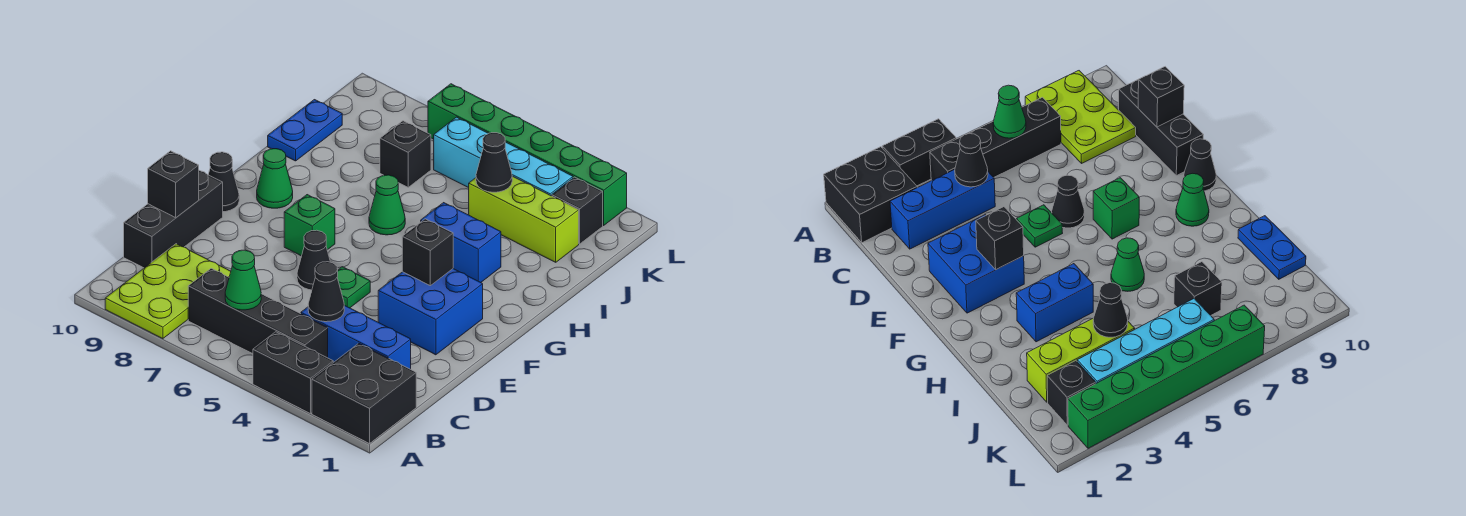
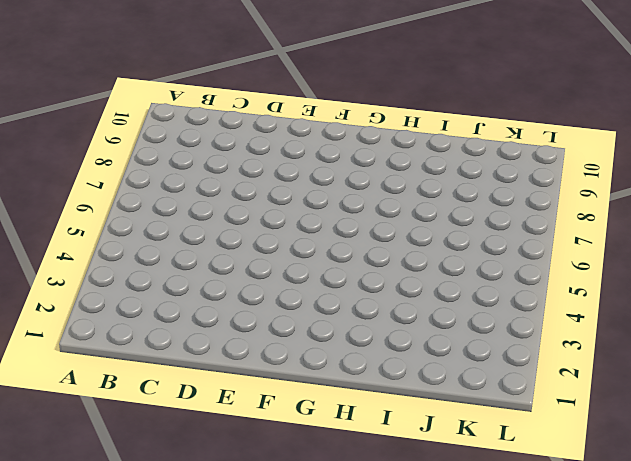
none -> black 2x2 brick [312,343,416,444]
none -> black 1x2 brick [253,332,333,414]
none -> lime 2x3 plate [105,244,231,339]

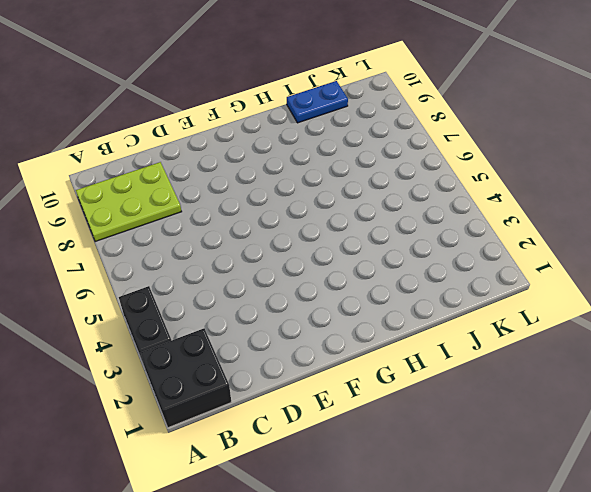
none -> black 1x4 brick [188,268,328,358]
none -> blue 1x3 brick [301,305,411,369]
none -> black 1x3 brick [124,171,223,268]

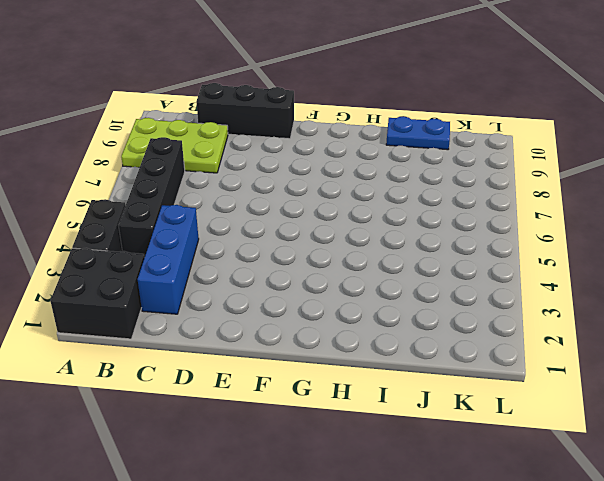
none -> blue 2x2 brick [378,269,483,355]
none -> green 1x1 plate [337,267,370,308]
none -> black 1x1 cone [297,230,330,290]

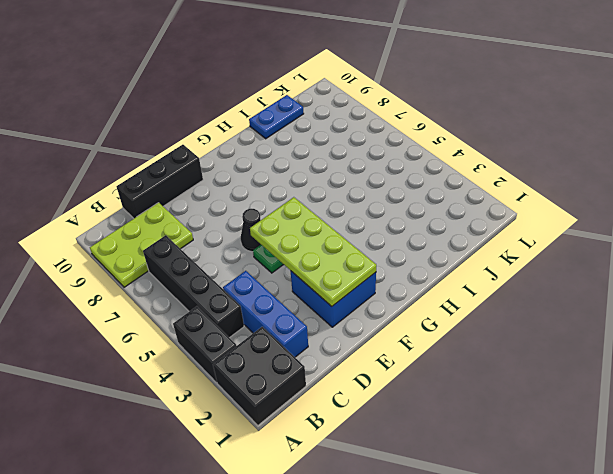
lime 2x4 plate [250,197,376,306] -> black 1x1 brick [402,219,453,286]
none -> green 1x1 brick [284,195,335,256]
none -> black 1x1 cone [208,152,239,212]
none -> green 1x1 cone [257,149,293,208]

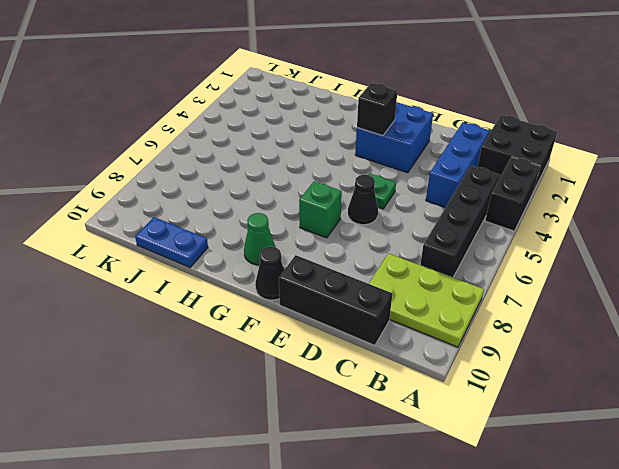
none -> blue 1x2 brick [421,203,501,282]
none -> green 1x1 cone [369,175,405,235]
none -> lime 1x3 brick [469,176,579,262]

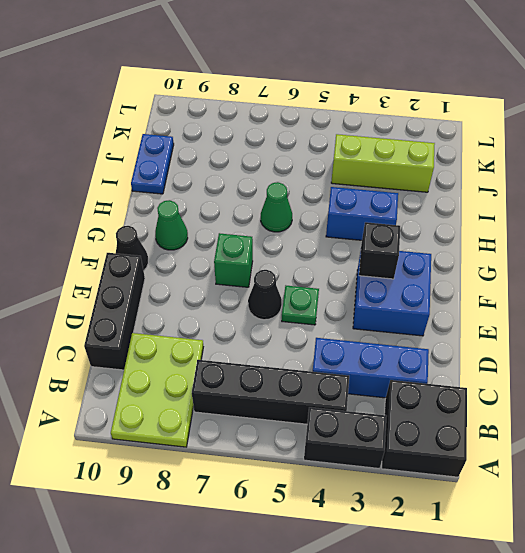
none -> black 1x1 brick [380,121,431,187]
none -> black 1x1 brick [552,177,603,244]
none -> cyan 1x4 brick [434,117,573,196]

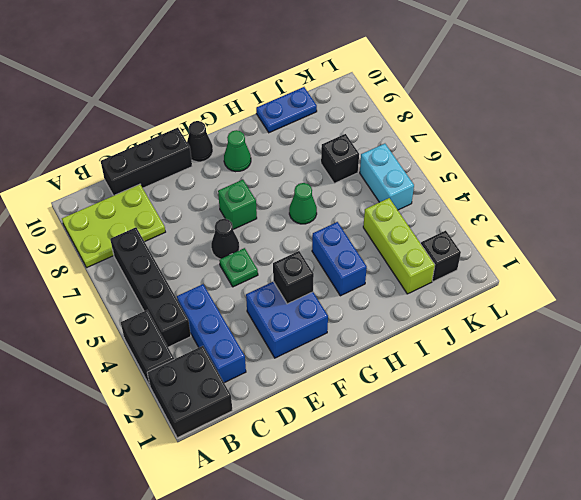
cyan 1x2 brick [360,144,414,210] -> cyan 1x4 brick [434,117,573,196]
none -> green 1x6 brick [428,84,627,225]
none -> green 1x1 cone [225,250,261,310]
none -> black 1x1 cone [308,262,344,322]

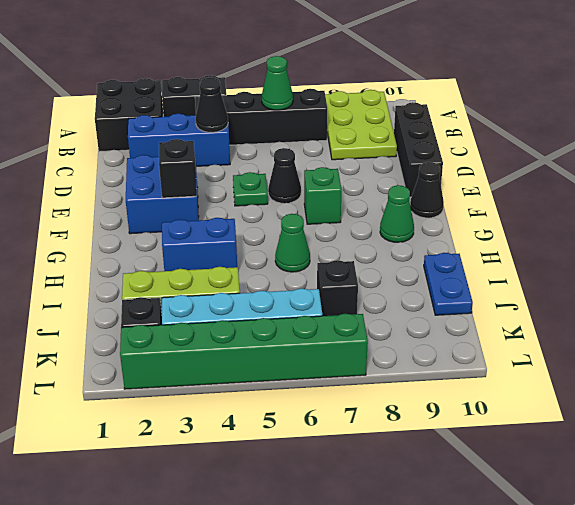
none -> black 1x1 brick [148,151,199,218]
none -> black 1x1 cone [476,133,512,192]

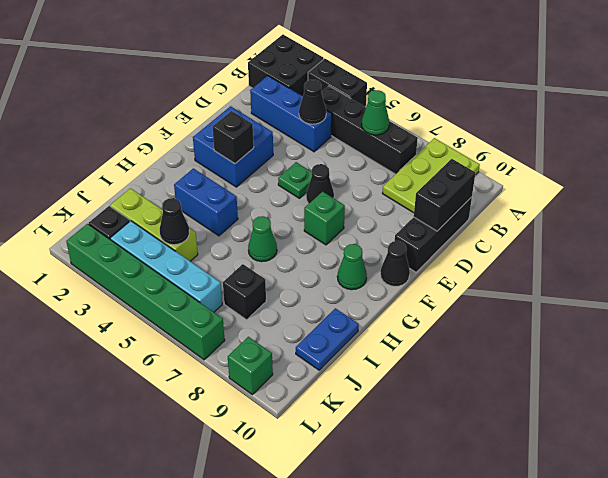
black 1x2 brick [414,159,475,231] -> black 1x1 brick [148,151,199,218]
green 1x1 brick [228,337,273,394] -> none

